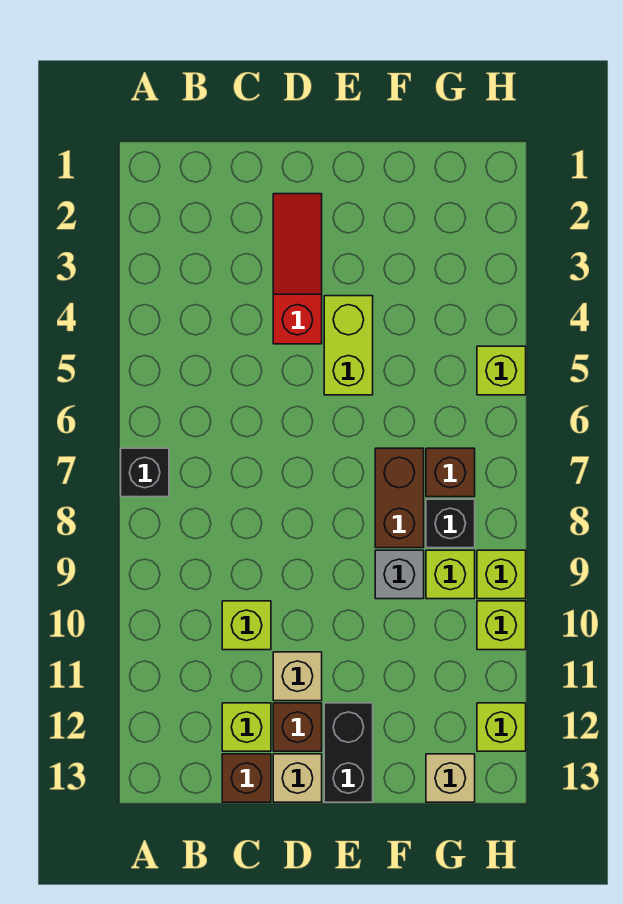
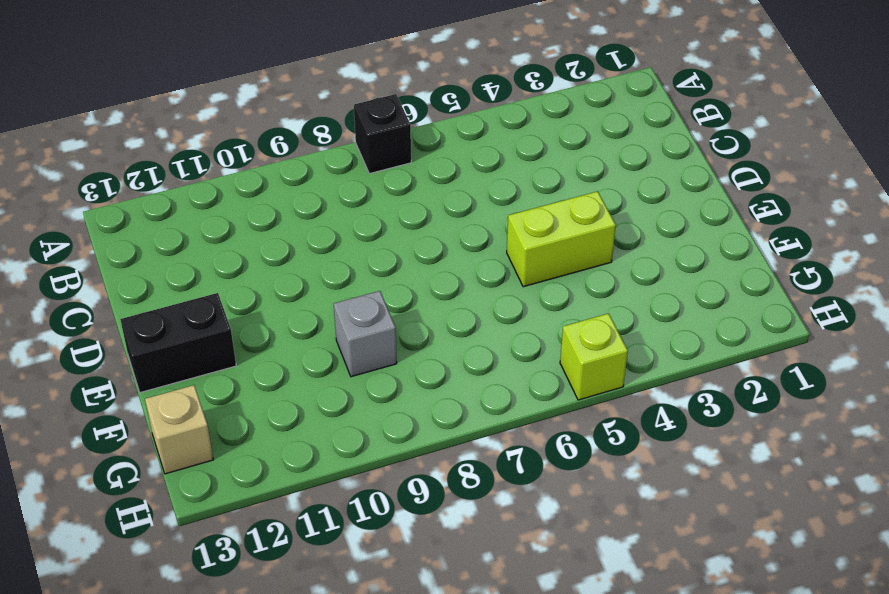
none -> lime 1x1 brick [222,601,271,650]
none -> lime 1x1 brick [222,703,271,751]
none -> brown 1x1 brick [222,754,271,802]

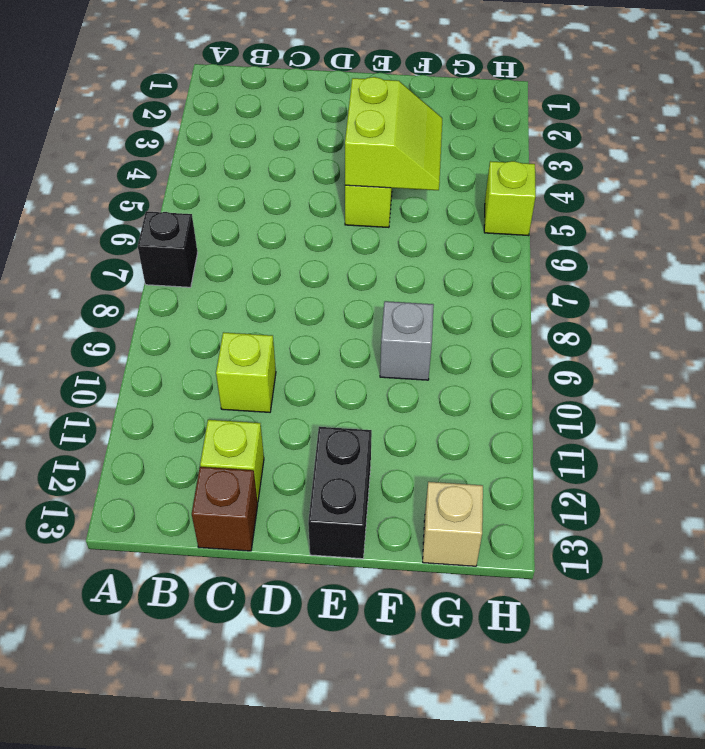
lime 2x2 slope [345,77,442,190] -> none
none -> red 1x3 slope [273,194,322,344]
none -> tan 1x1 brick [273,652,322,701]
none -> brown 1x1 brick [273,703,322,751]

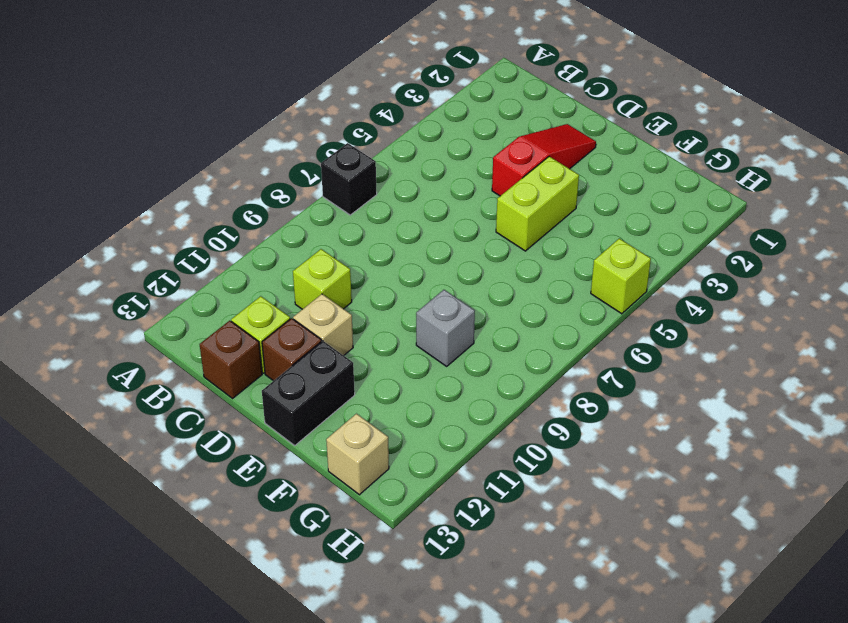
none -> tan 1x1 brick [273,754,322,802]
none -> brown 1x2 brick [375,448,424,548]
none -> brown 1x1 brick [426,448,475,497]

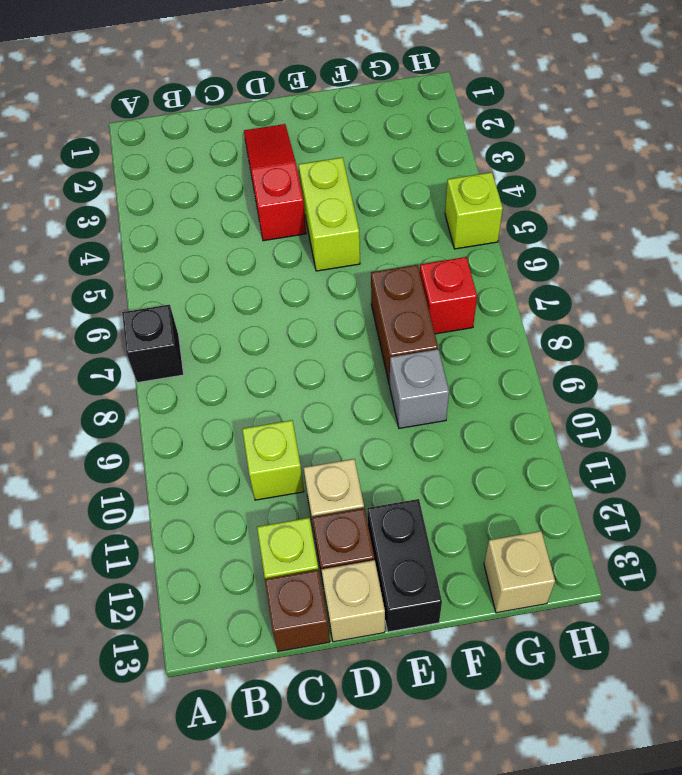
red 1x1 brick [420,257,477,334] -> brown 1x1 brick [426,448,475,497]
none -> black 1x1 brick [426,499,475,548]
none -> lime 1x1 brick [426,550,475,599]
none -> lime 1x1 brick [477,550,526,599]

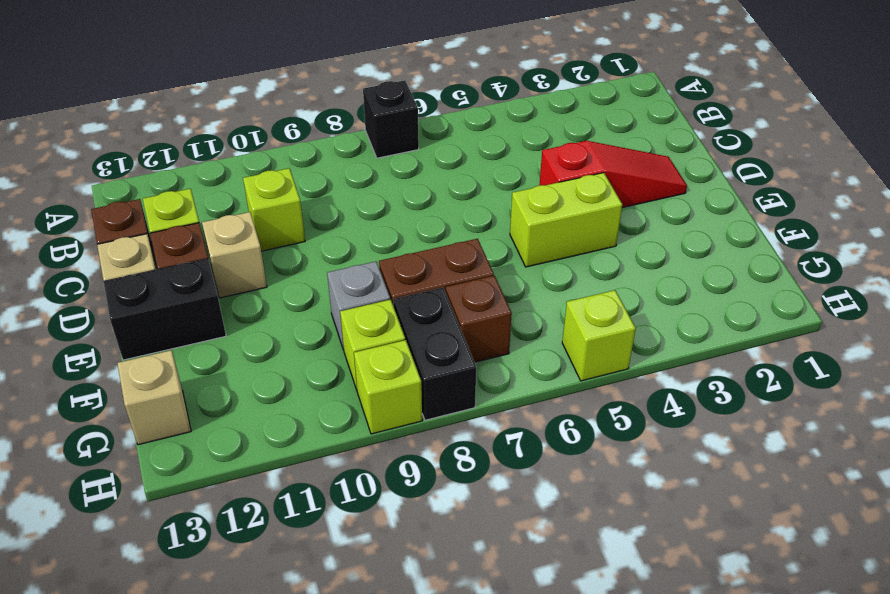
black 1x2 brick [393,288,476,420] -> black 1x1 brick [426,499,475,548]
none -> lime 1x1 brick [477,601,526,650]
none -> lime 1x1 brick [477,703,526,751]

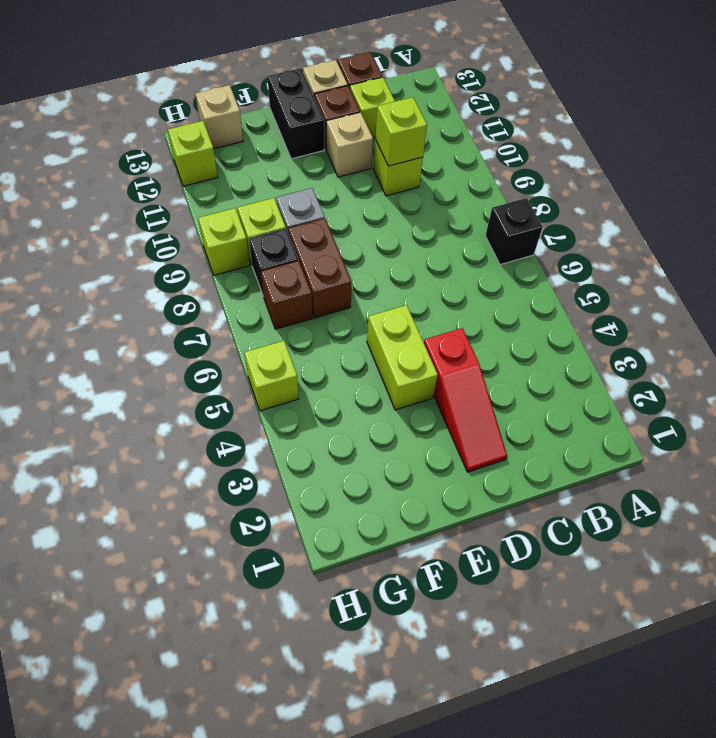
lime 1x1 brick [375,97,427,166] -> lime 1x1 brick moved to [477,601,526,650]

